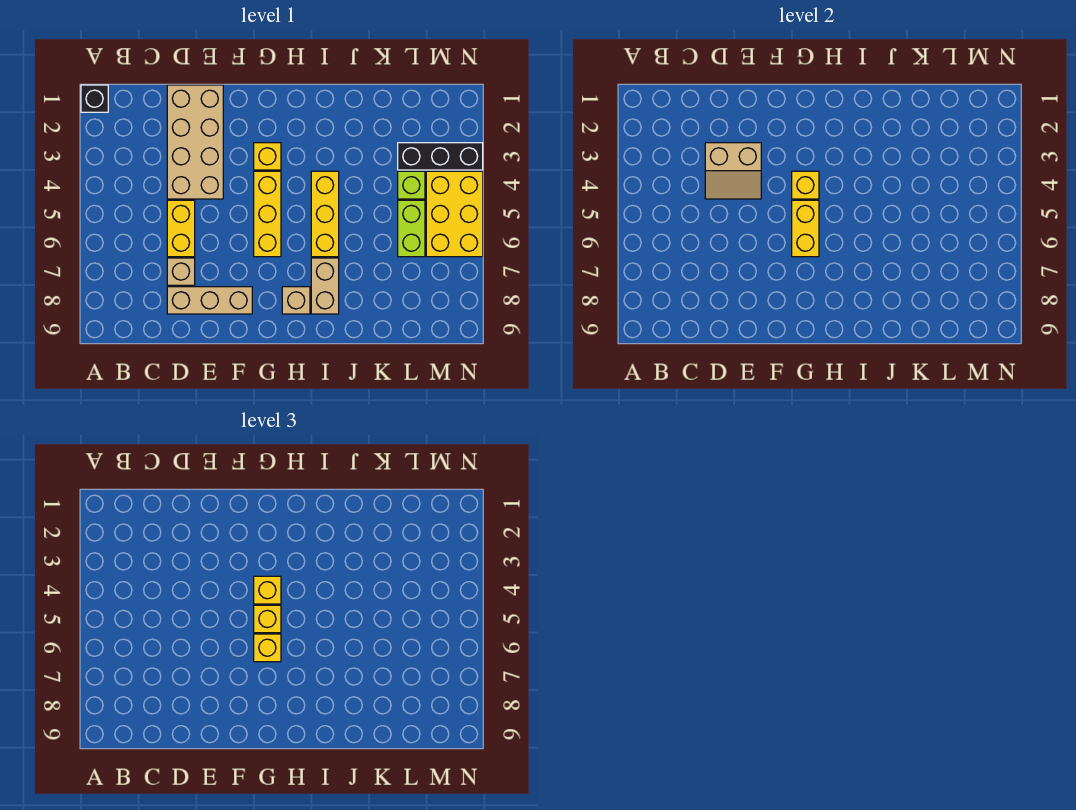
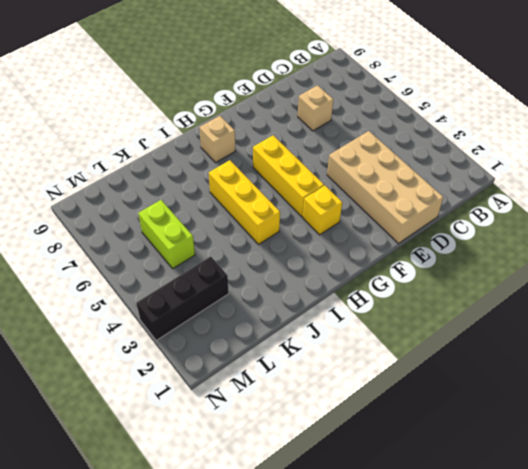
none -> black 1x1 brick [81,85,108,112]
none -> yellow 1x2 brick [167,200,195,257]
none -> tan 1x3 brick [167,287,252,314]

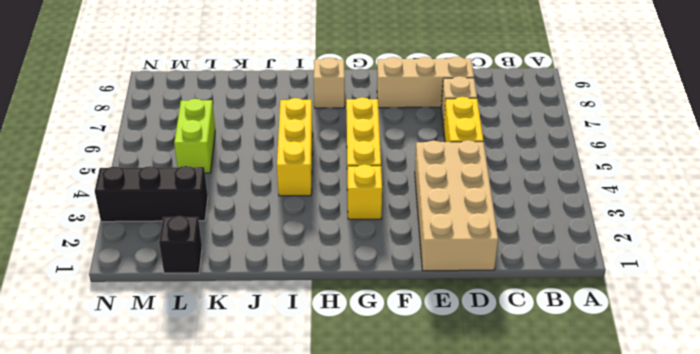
black 1x1 brick [159,216,202,273] -> black 1x1 brick moved to [81,85,108,112]
none -> tan 1x2 brick [311,258,339,314]
none -> lime 1x1 brick [398,171,425,199]
none -> yellow 2x3 brick [426,171,483,257]

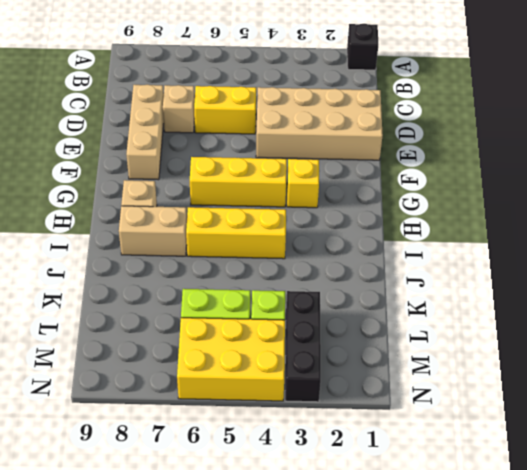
none -> tan 2x2 slope [705,143,761,199]
none -> yellow 1x1 brick [792,171,819,199]
none -> yellow 1x2 brick [792,200,819,257]

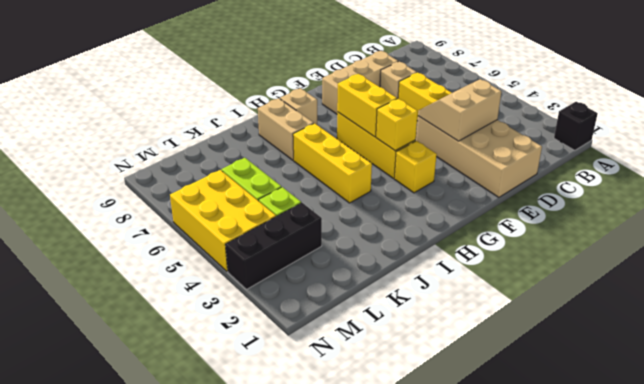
none -> yellow 1x1 brick [254,576,281,604]
none -> yellow 1x1 brick [254,605,281,633]
none -> yellow 1x1 brick [254,634,281,662]

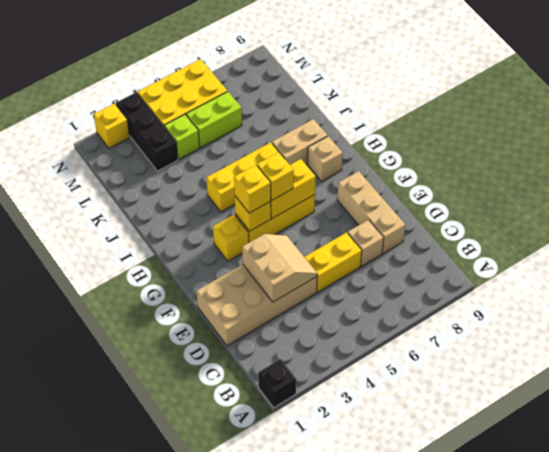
yellow 1x1 brick [94,104,130,148] -> yellow 1x1 brick moved to [254,634,281,662]

